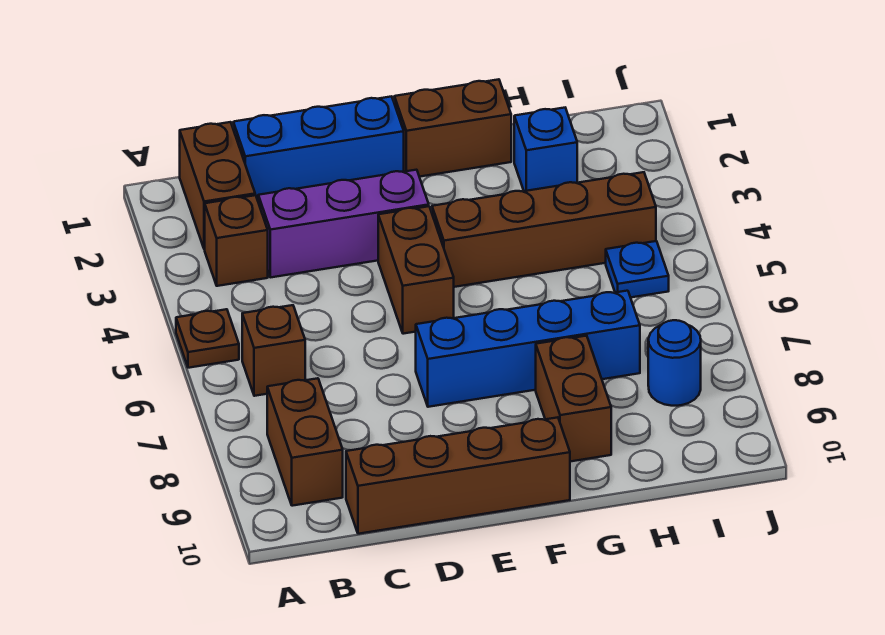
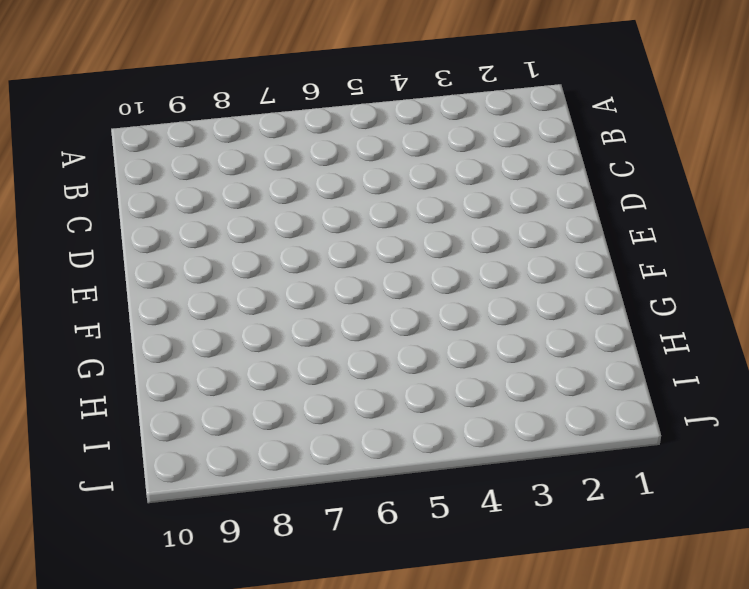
none -> brown 1x1 plate [176,309,239,368]
none -> brown 1x2 brick [180,122,255,249]
none -> brown 1x1 brick [205,195,268,286]

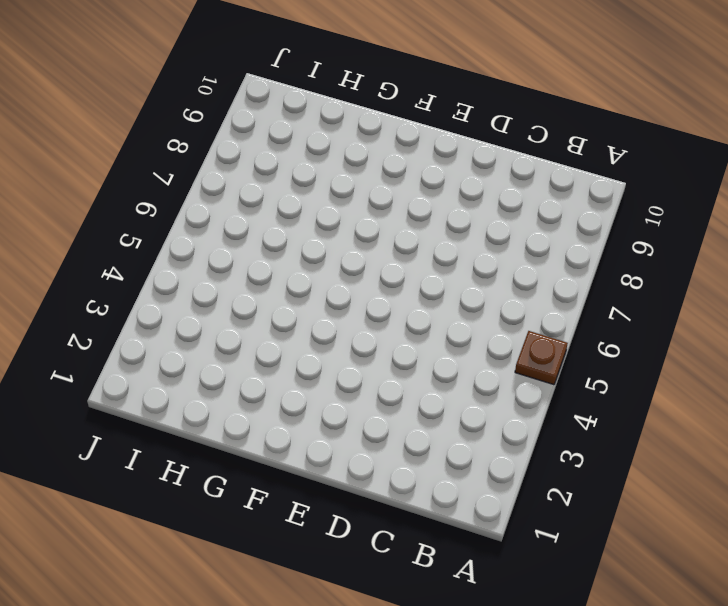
none -> brown 1x2 brick [180,122,255,249]
none -> brown 1x1 brick [205,195,268,286]
none -> brown 1x1 brick [242,305,305,396]

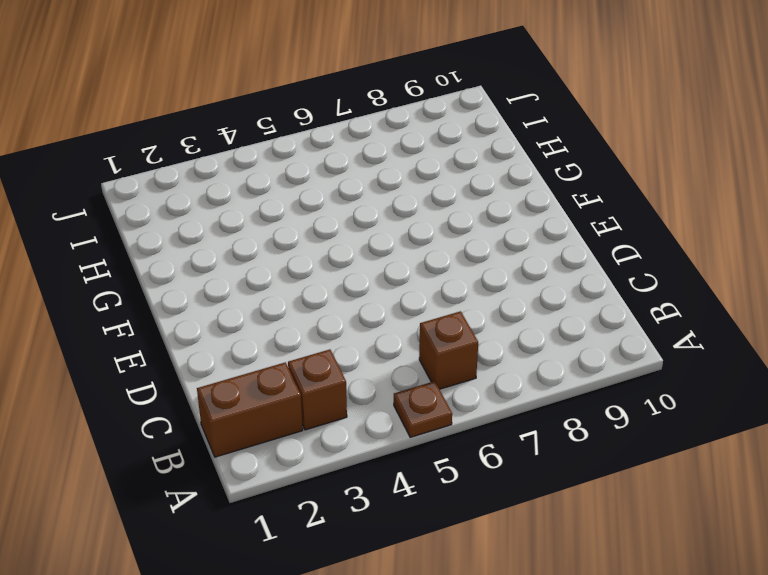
none -> brown 1x2 brick [267,378,343,506]
none -> blue 1x3 brick [233,96,404,200]
none -> purple 1x3 brick [258,170,429,277]

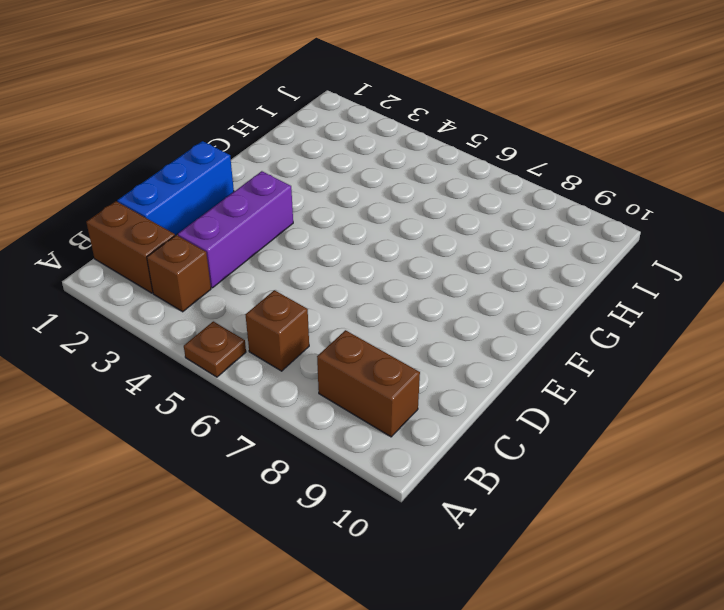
none -> brown 1x4 brick [346,417,570,534]
none -> brown 1x2 brick [378,206,454,334]
none -> blue 1x4 brick [416,291,640,407]

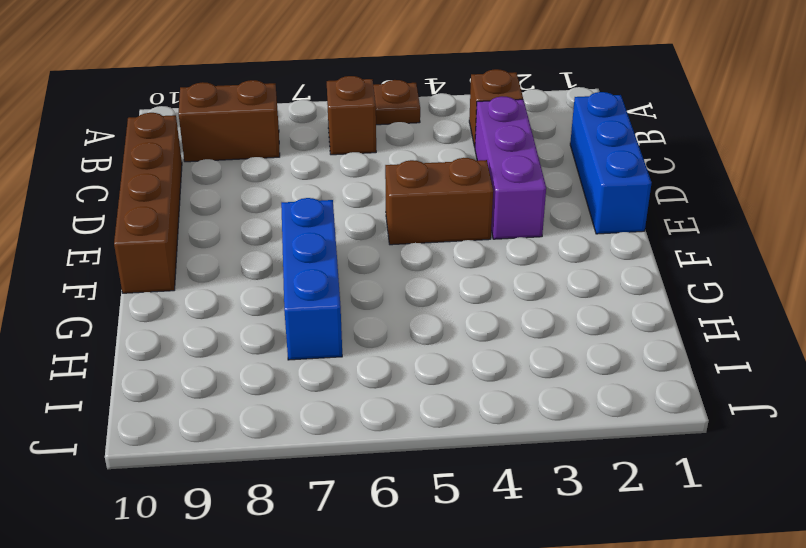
blue 1x3 brick [281,198,342,360] -> blue 1x4 brick [416,291,640,407]
none -> brown 1x2 brick [180,122,255,249]
none -> brown 1x2 brick [394,79,511,177]
none -> brown 1x4 brick [432,172,656,287]

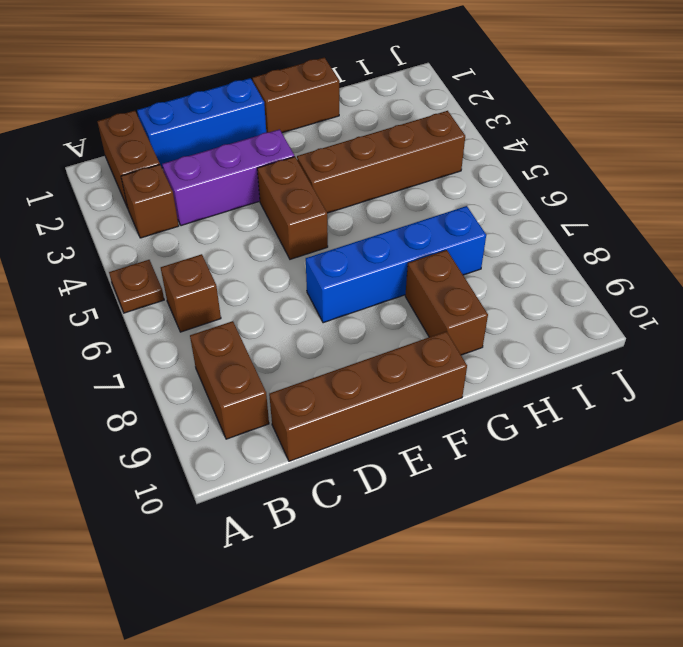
none -> blue 1x1 brick [514,108,577,191]
none -> blue 1x1 plate [606,241,669,298]
none -> blue 1x1 round brick [648,320,701,406]

